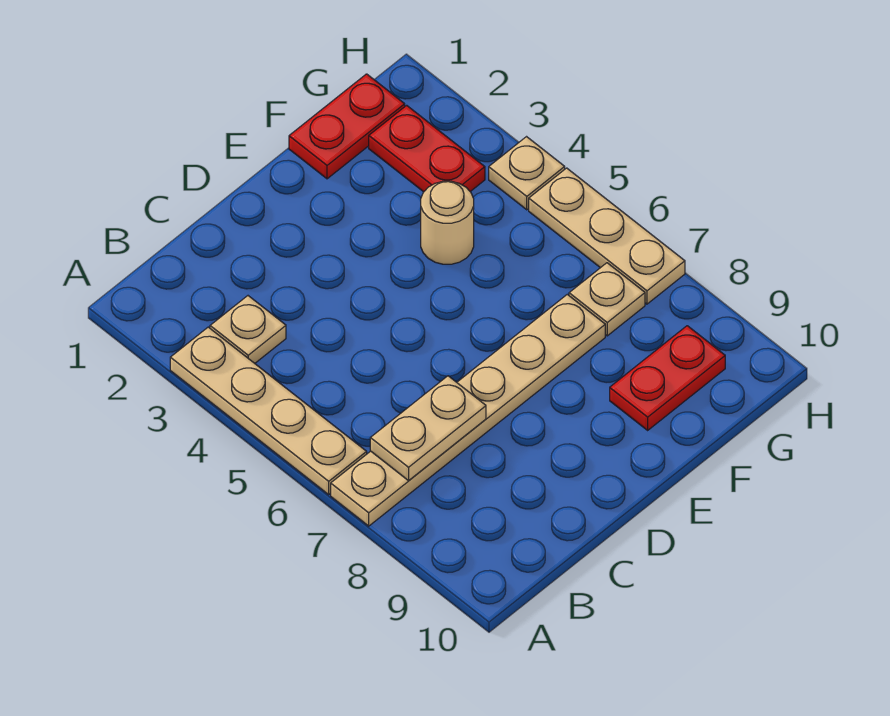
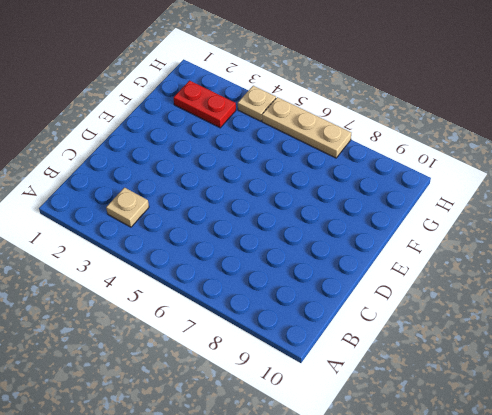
none -> tan 1x4 plate [170,327,367,494]
none -> tan 1x6 plate [331,294,605,526]

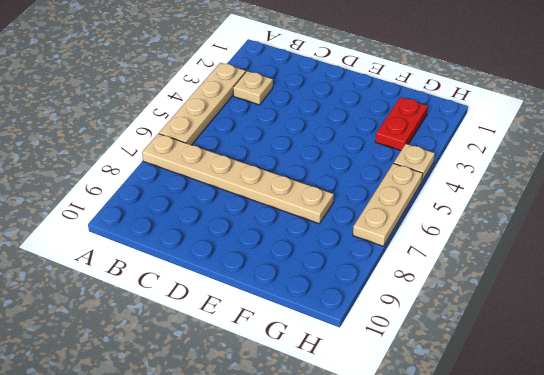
none -> red 1x2 plate [289,74,405,179]
none -> tan 1x1 round brick [421,181,474,264]

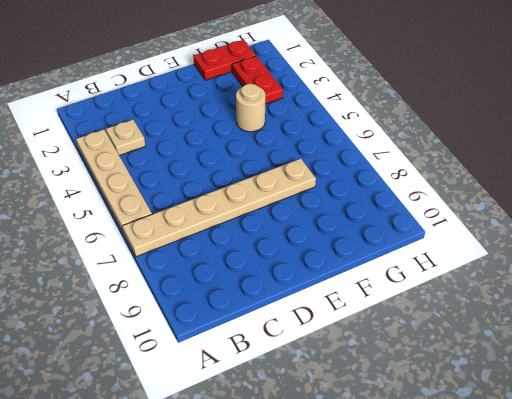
none -> red 1x2 plate [610,326,725,430]
none -> tan 1x1 plate [569,263,645,336]

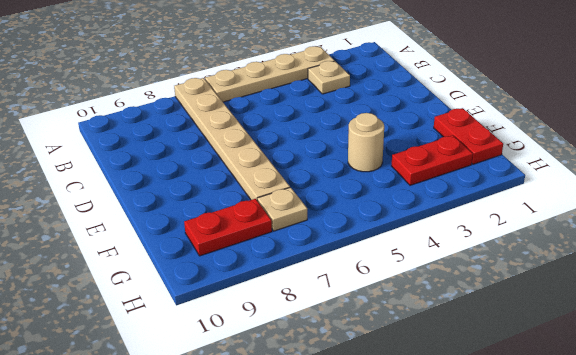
red 1x2 plate [184,199,272,256] -> red 1x2 plate turned to [610,326,725,430]
none -> tan 1x1 plate [489,137,565,210]
none -> tan 1x3 plate [529,168,685,304]

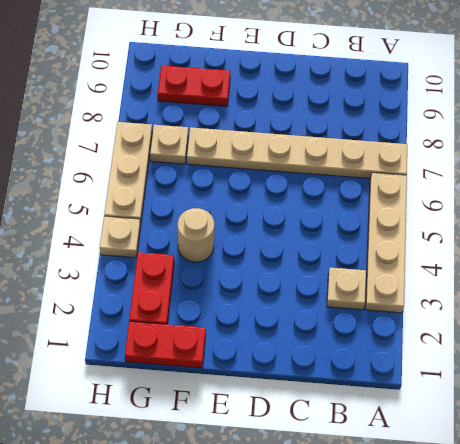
none -> tan 1x2 plate [370,376,486,481]

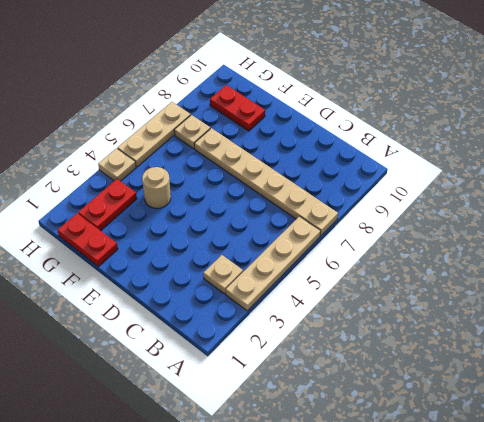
none -> tan 1x2 plate [370,376,486,481]

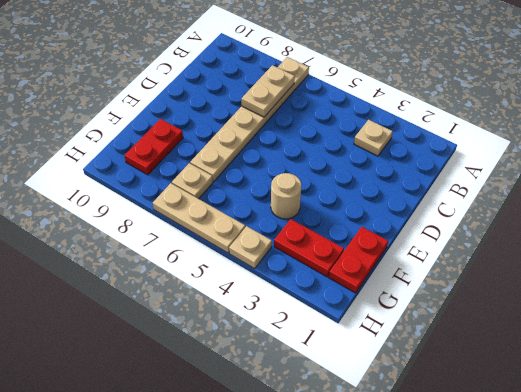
none -> tan 1x4 plate [170,327,367,494]

